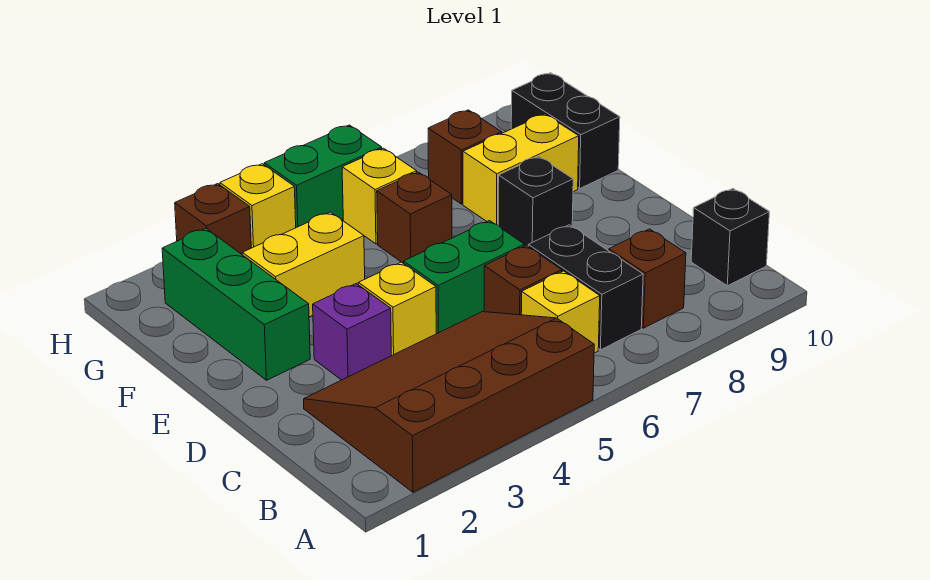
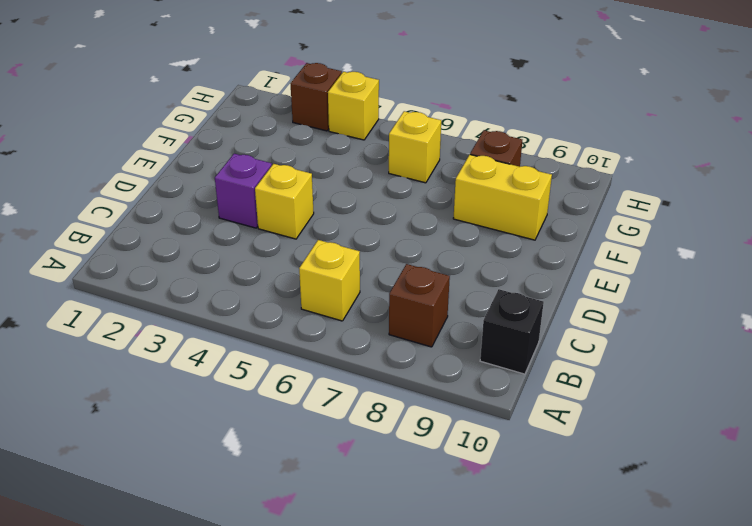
none -> brown 3x4 slope [304,312,594,492]
none -> black 1x2 brick [528,225,643,350]
none -> brown 1x1 brick [484,246,562,315]

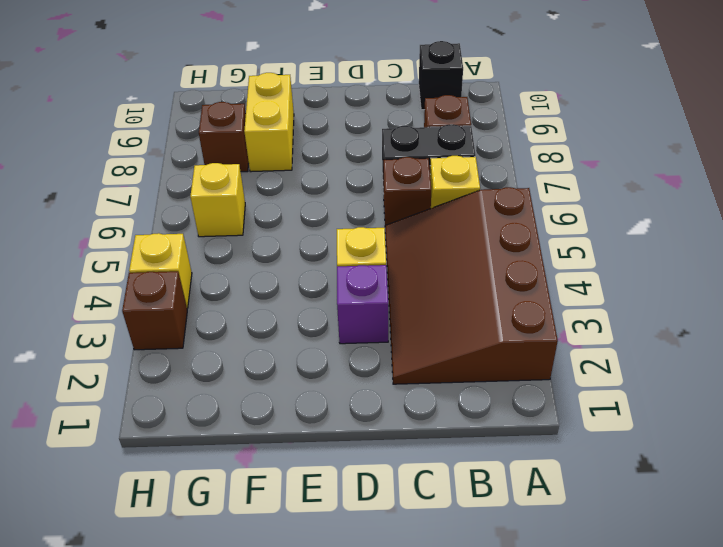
none -> green 1x2 brick [404,221,524,334]
none -> green 1x3 brick [162,228,310,380]
none -> black 1x1 brick [498,156,573,246]

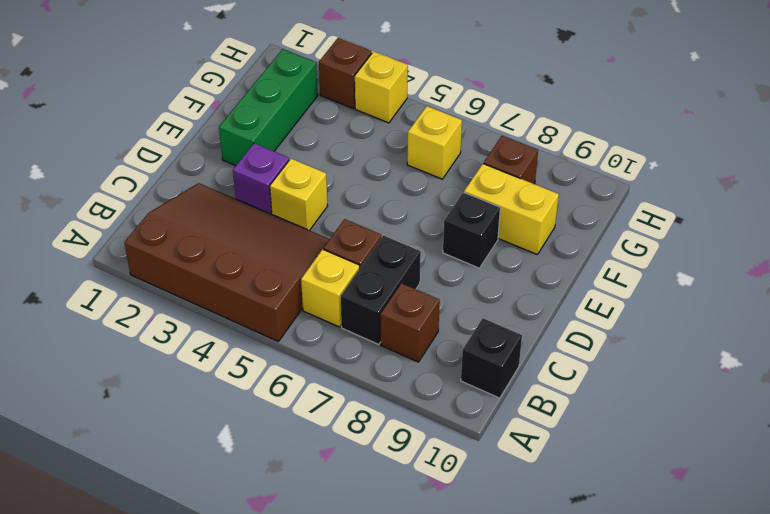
none -> green 1x2 brick [404,221,524,334]
none -> yellow 1x2 brick [242,212,365,317]
none -> brown 1x1 brick [377,172,452,263]

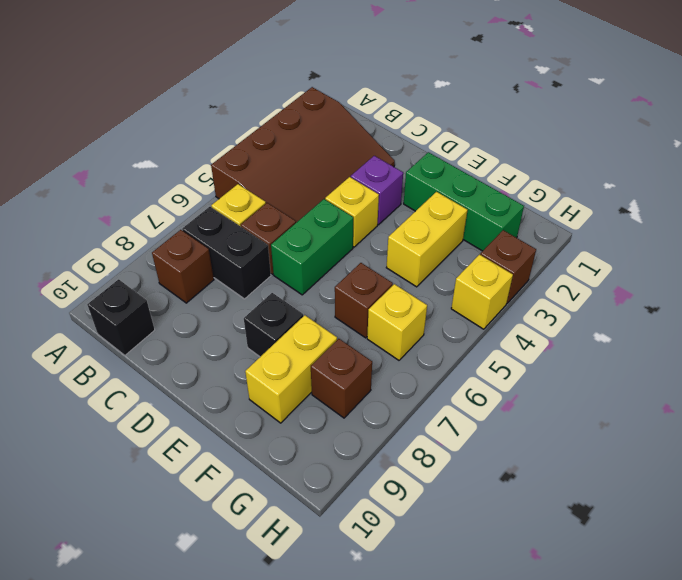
none -> black 1x2 brick [511,73,620,188]
none -> green 1x2 brick [264,125,382,228]

